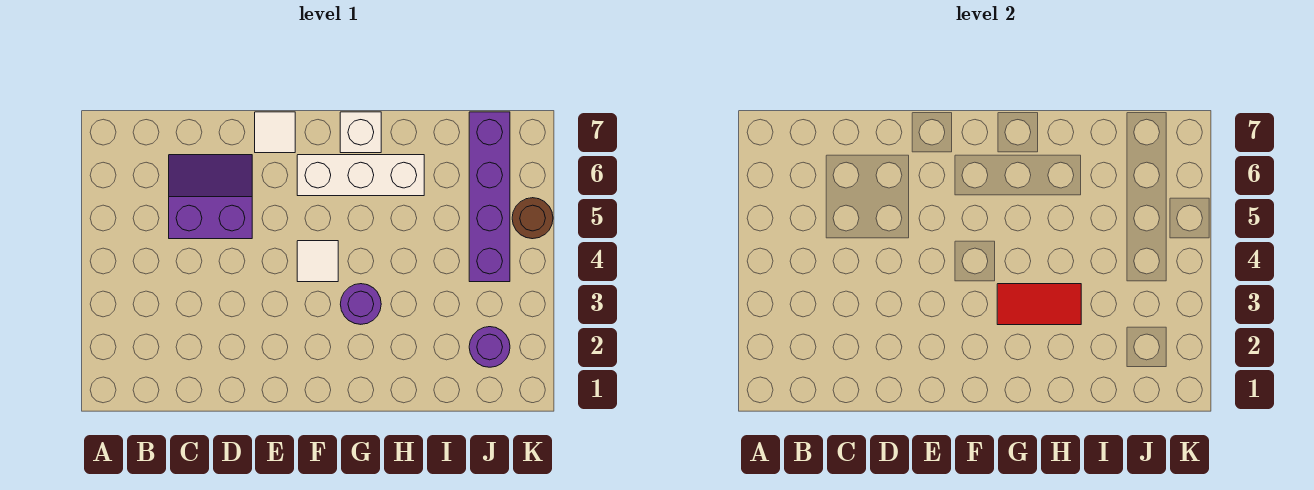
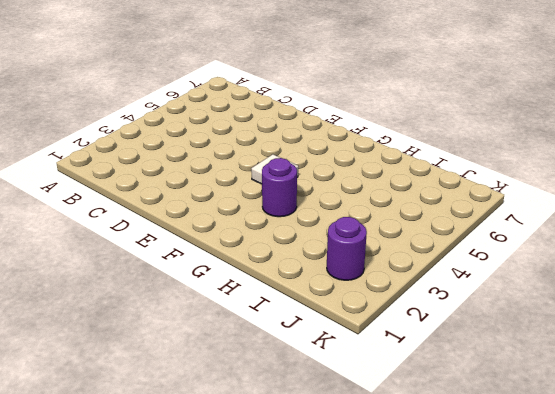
none -> purple 2x2 slope [169,155,252,239]
none -> white 1x1 tile [255,112,295,153]

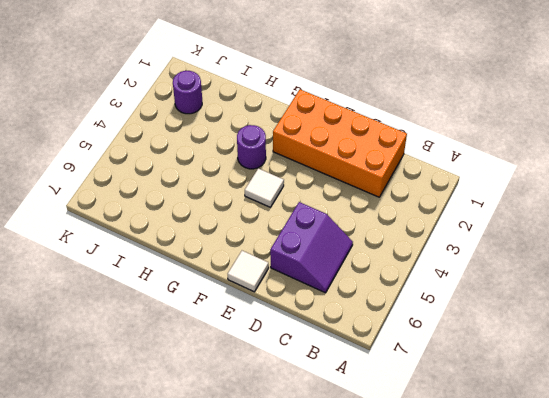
orange 2x4 brick [273,90,407,197] -> none
purple 2x2 slope [270,202,353,293] -> purple 2x2 slope turned to [169,155,252,239]
none -> white 1x3 brick [297,155,424,196]
none -> white 1x1 brick [340,112,381,153]

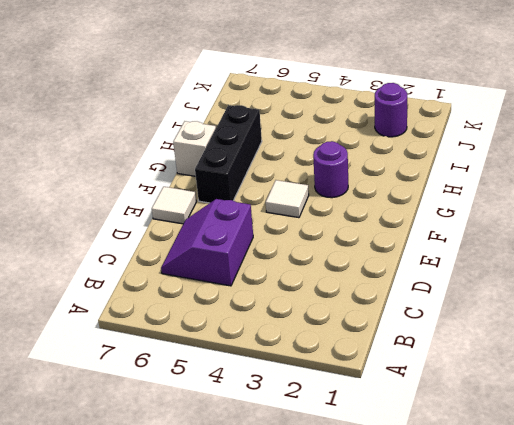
black 1x3 brick [195,105,262,203] -> white 1x3 brick [297,155,424,196]
none -> purple 1x4 brick [469,112,510,282]
none -> brown 1x1 round brick [512,198,553,239]

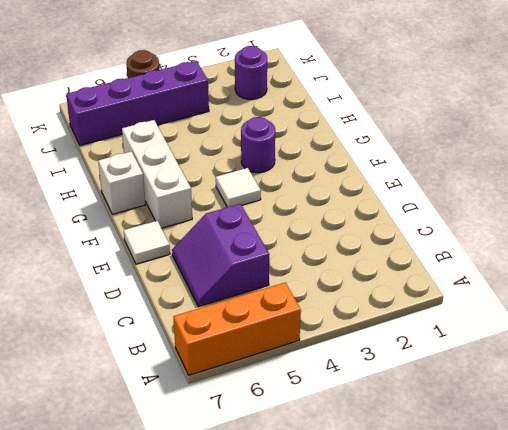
orange 1x3 brick [173,283,301,375] -> none
none -> red 1x2 tile [997,284,1081,325]

